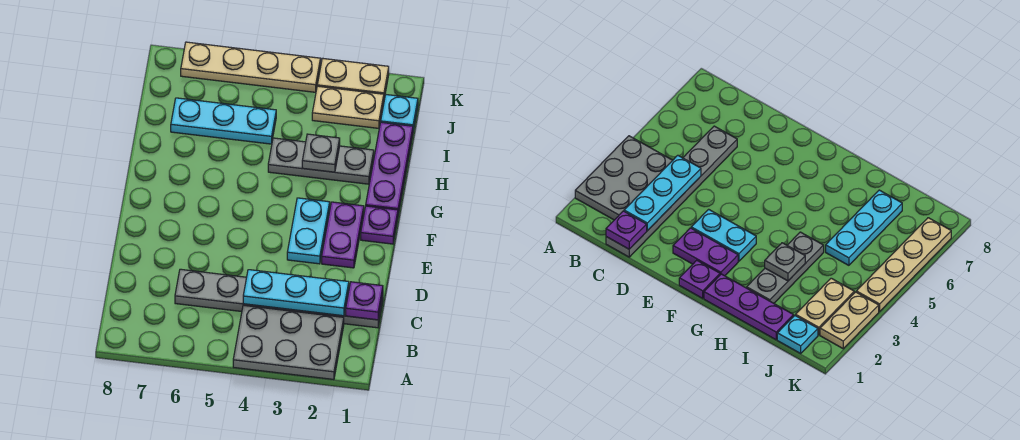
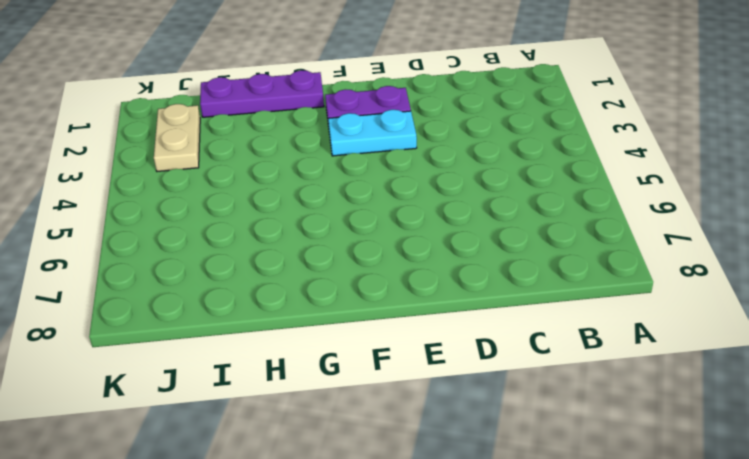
none -> grey 2x3 plate [233,305,344,379]
none -> grey 1x6 plate [175,269,383,328]
none -> purple 1x1 plate [361,206,398,244]

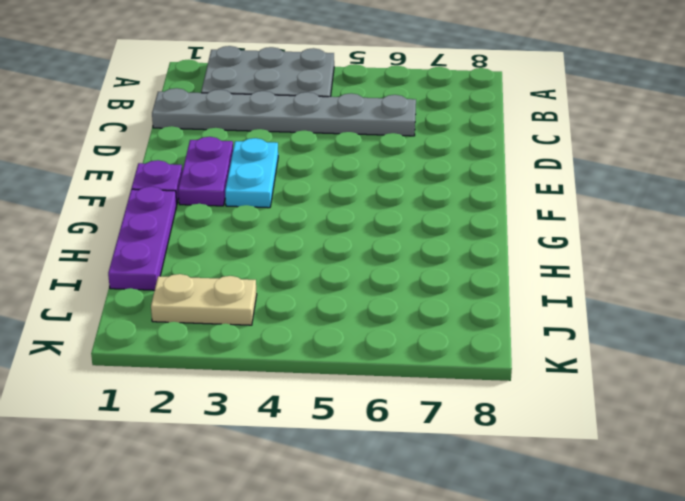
none -> grey 1x3 plate [268,138,374,184]
none -> cyan 1x3 plate [171,98,276,144]
none -> cyan 1x1 plate [381,94,418,131]

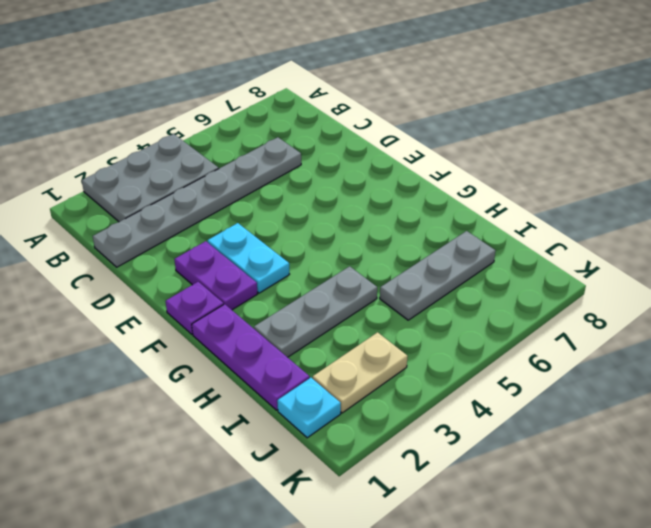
grey 1x3 plate [380,231,496,320] -> cyan 1x3 plate [171,98,276,144]
none -> tan 1x2 plate [317,58,389,98]
none -> tan 1x4 plate [181,42,321,92]
none -> purple 1x1 plate [346,282,383,320]

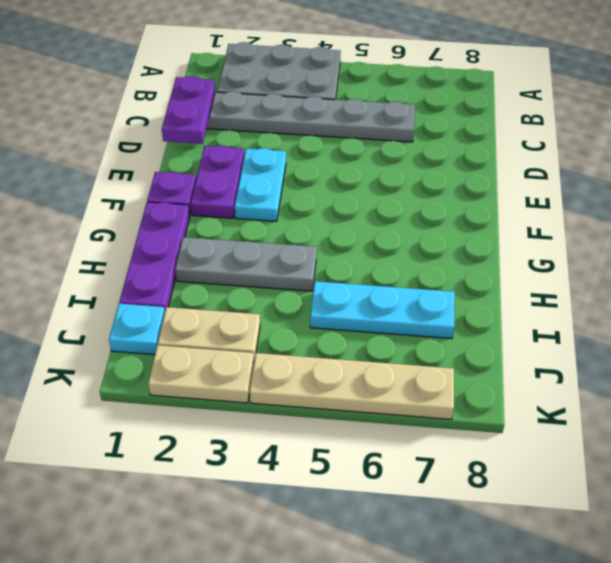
purple 1x2 plate [162,76,215,144] -> purple 1x1 plate [346,282,383,320]
none -> cyan 1x3 plate [243,270,349,316]
none -> grey 1x1 plate [302,134,340,172]

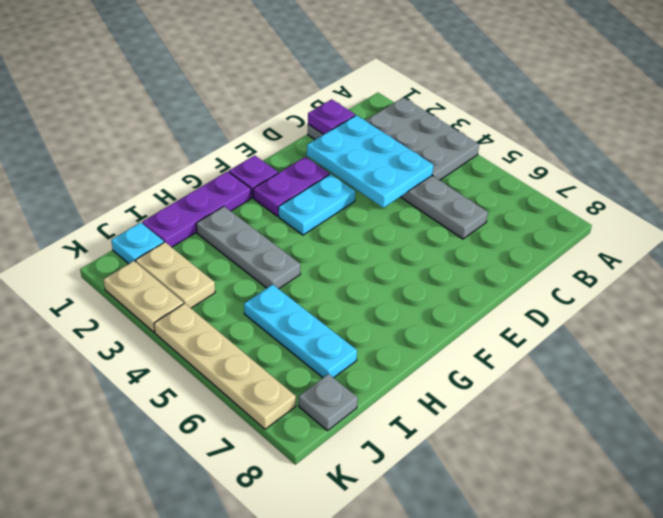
cyan 2x3 plate [307,115,433,208] -> cyan 1x3 plate [243,270,349,316]
grey 1x1 plate [299,374,358,431] -> grey 1x1 plate moved to [302,134,340,172]

